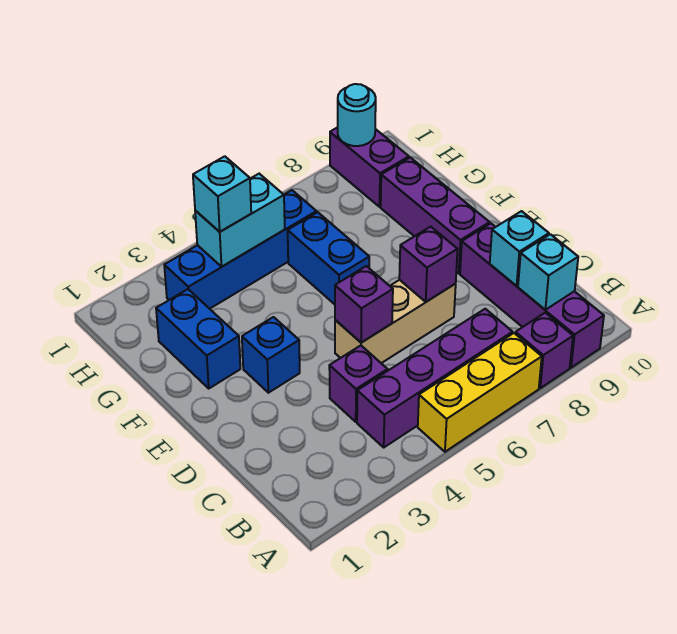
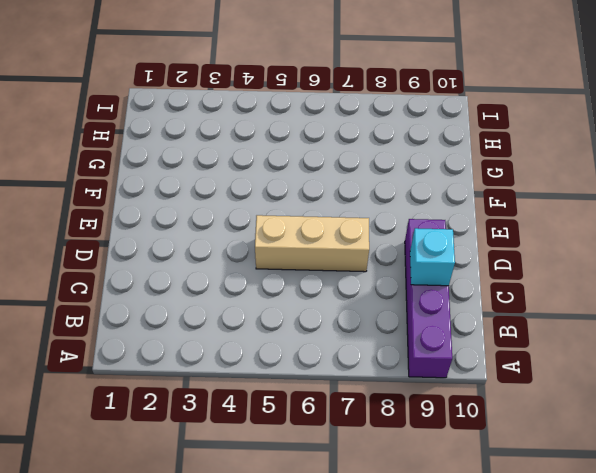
none -> yellow 1x3 brick [418,333,542,452]
none -> purple 1x1 brick [515,313,573,388]
none -> purple 1x4 brick [357,309,513,447]

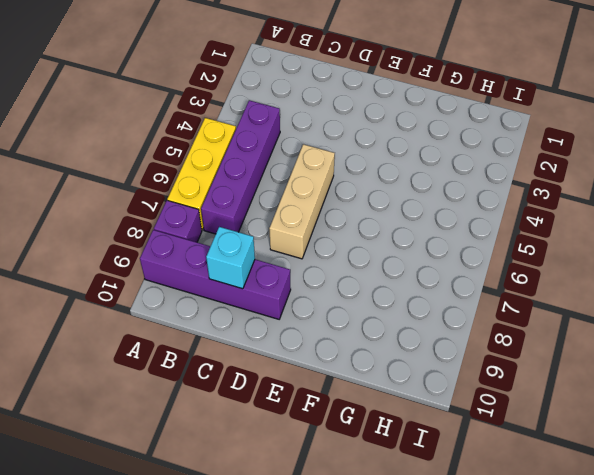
none -> purple 1x1 brick [329,346,388,422]
none -> blue 1x1 brick [242,317,300,393]
none -> purple 1x3 brick [381,158,490,273]

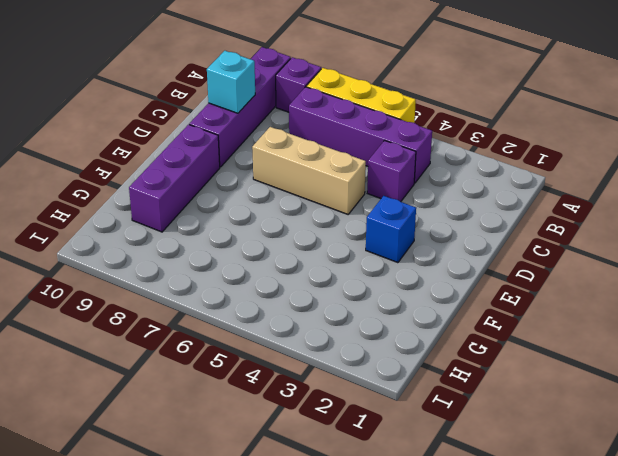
none -> blue 1x2 brick [156,289,240,388]
none -> blue 1x2 brick [288,212,369,304]
none -> blue 1x4 brick [164,190,317,309]

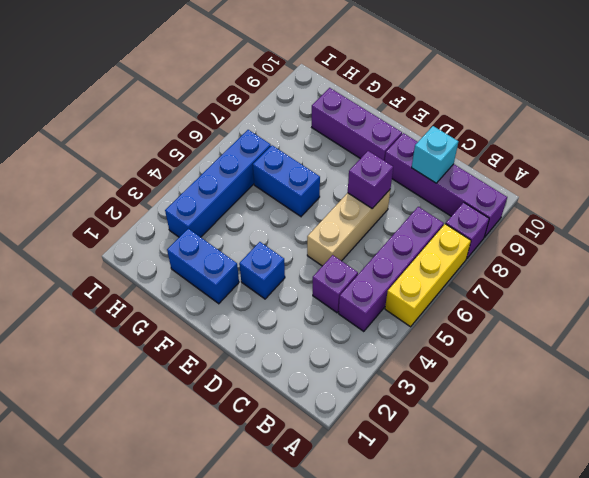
none -> purple 1x2 brick [330,127,409,207]
none -> cyan 1x1 brick [518,234,578,310]
none -> purple 1x1 brick [335,266,393,343]

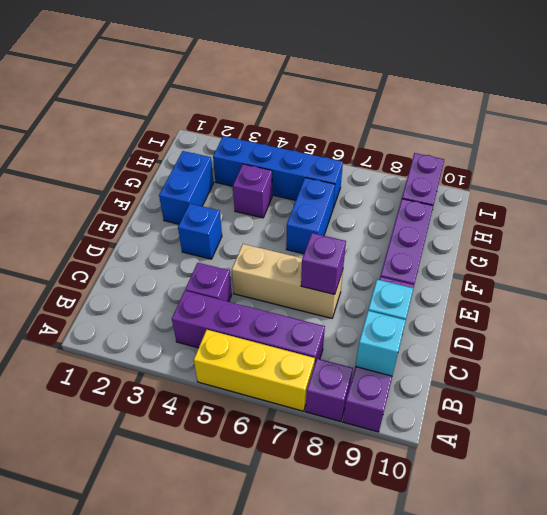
purple 1x1 brick [233,164,272,218] -> purple 1x1 brick moved to [335,266,393,343]
none -> cyan 1x2 brick [195,174,285,267]
none -> cyan 1x1 round brick [338,84,376,146]
none -> cyan 1x1 brick [193,156,251,232]

